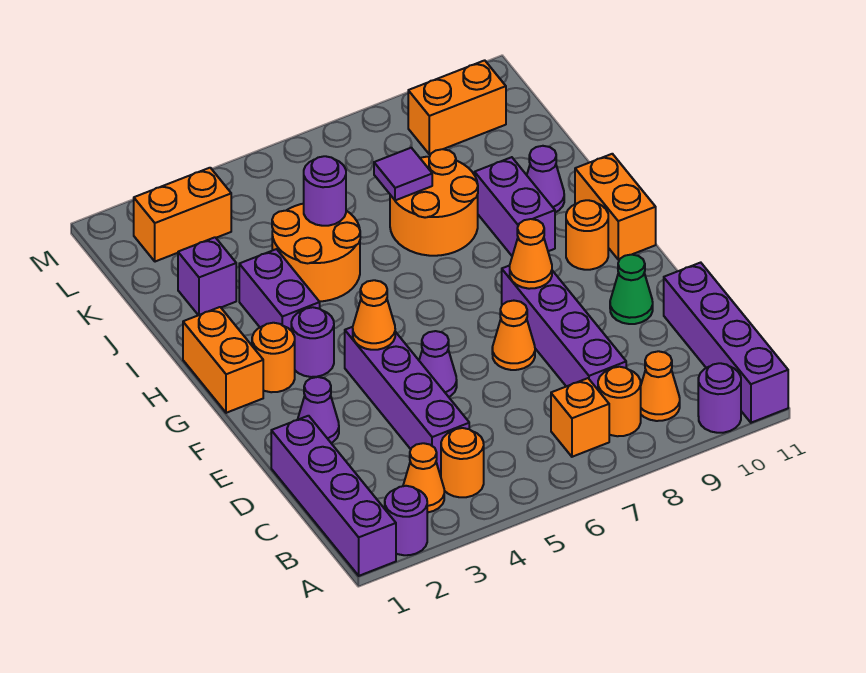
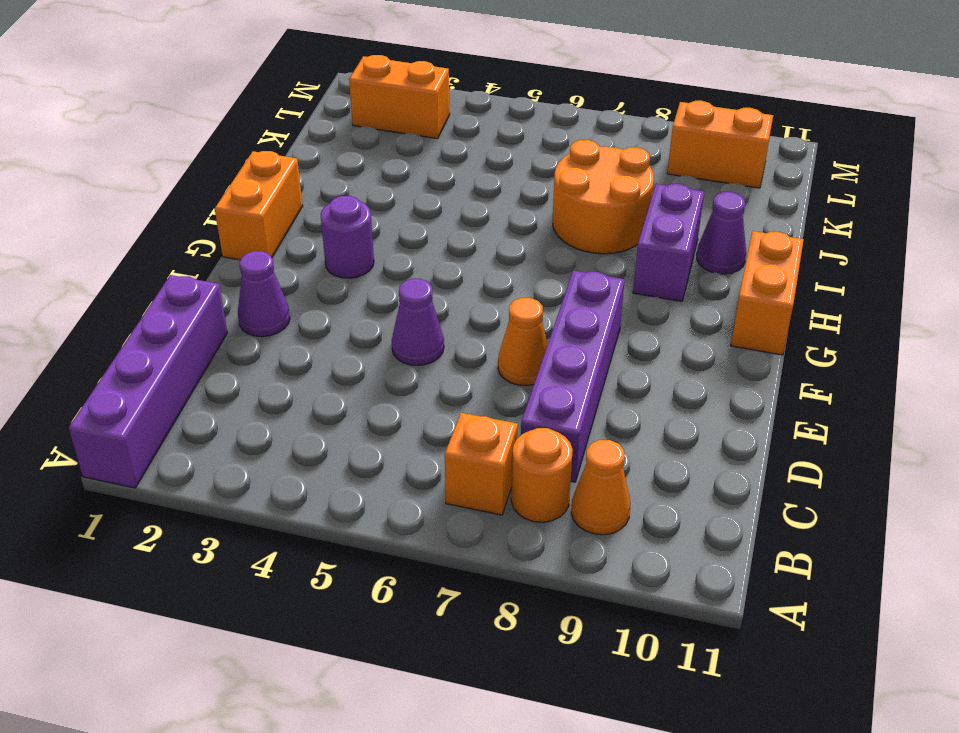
none -> purple 1x1 round brick [385,486,427,555]
none -> purple 1x1 round brick [698,363,741,433]
none -> purple 1x4 brick [664,263,788,423]
none -> orange 1x1 cone [403,443,444,513]

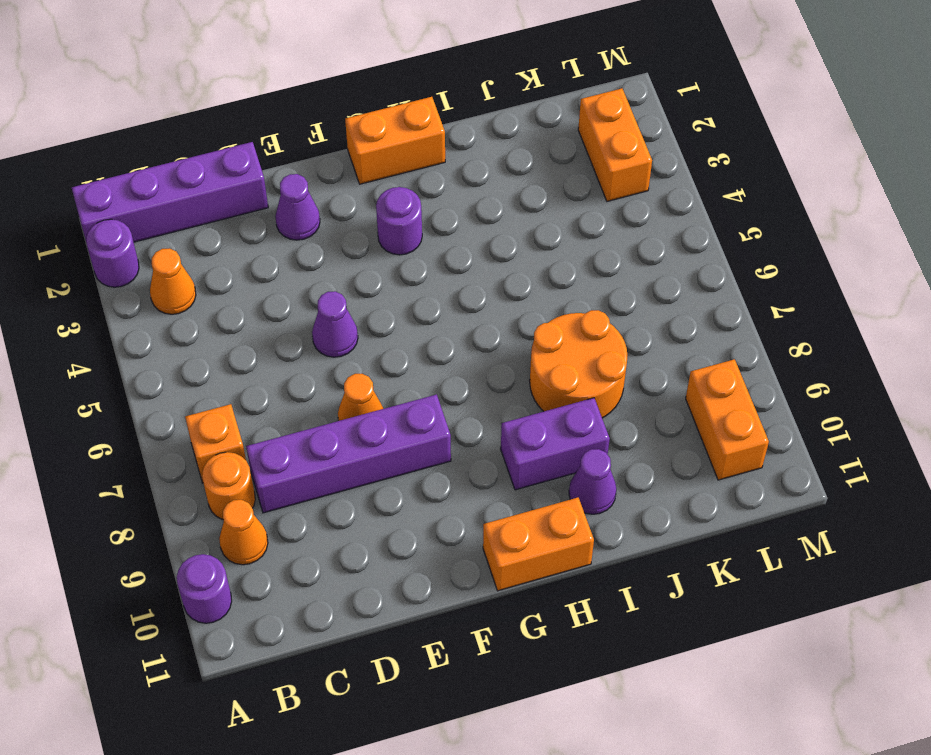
none -> purple 1x4 brick [664,263,788,423]
none -> orange 1x1 round brick [441,428,484,497]
none -> purple 1x4 brick [345,327,469,473]
none -> green 1x1 cone [610,255,653,324]

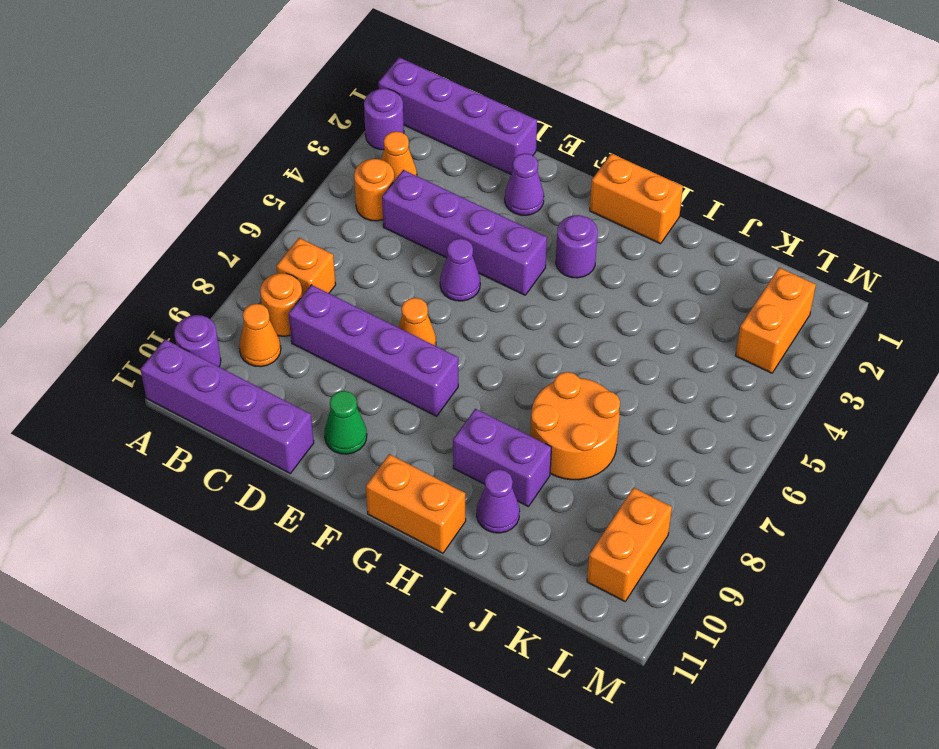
none -> orange 1x1 round brick [252,323,295,392]
none -> orange 1x1 round brick [566,200,608,270]
none -> purple 1x2 brick [239,249,320,330]
none -> orange 2x2 round brick [272,204,360,302]

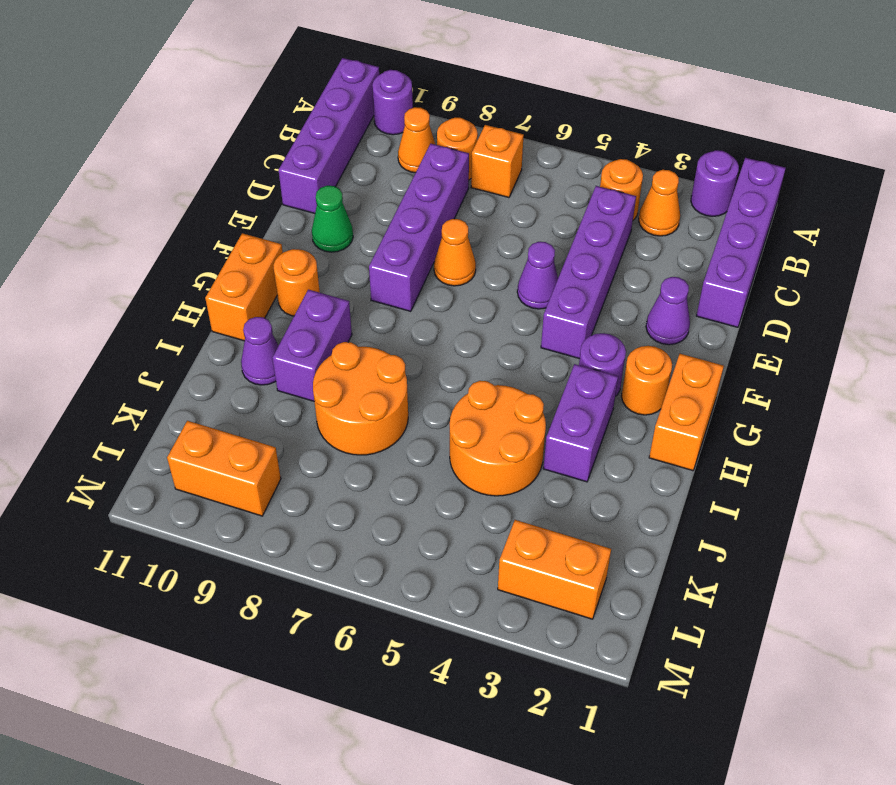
none -> purple 1x1 brick [178,237,236,315]
none -> orange 1x1 cone [353,280,395,350]
none -> orange 1x1 cone [510,219,552,289]
none -> purple 1x1 round brick [304,156,346,226]

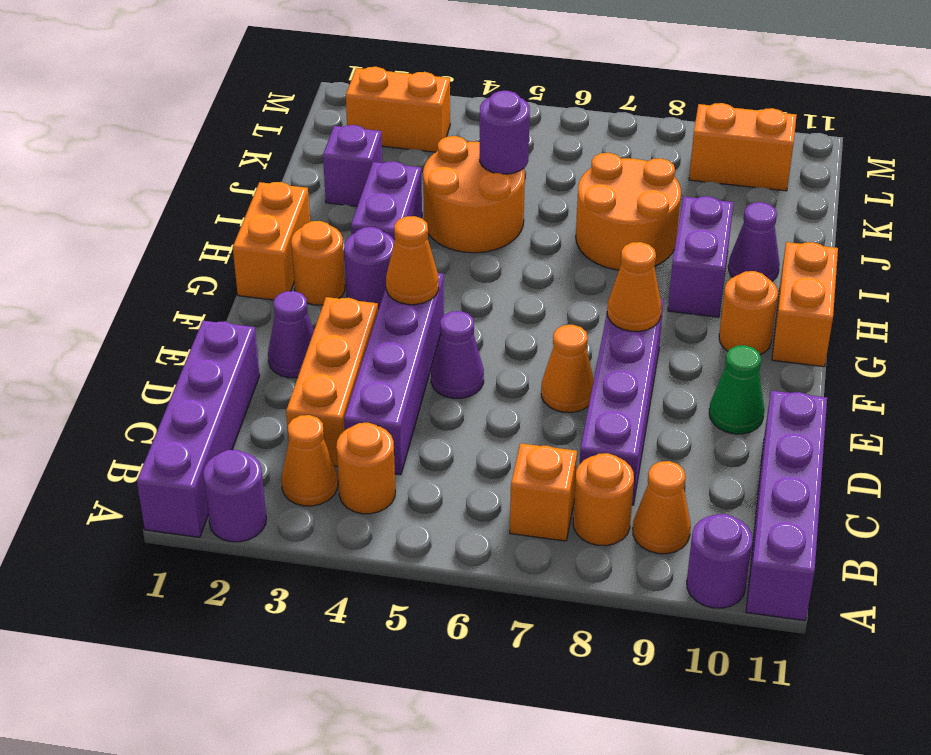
orange 1x3 brick [286,297,378,466] -> none
none -> purple 1x1 tile [374,148,432,200]

